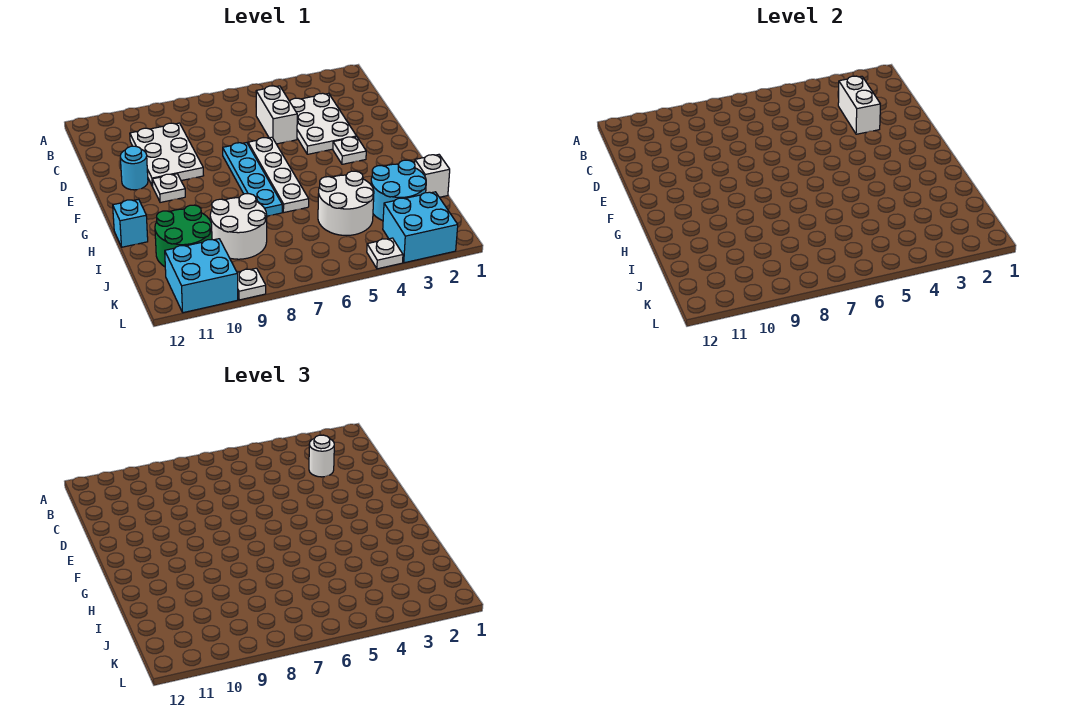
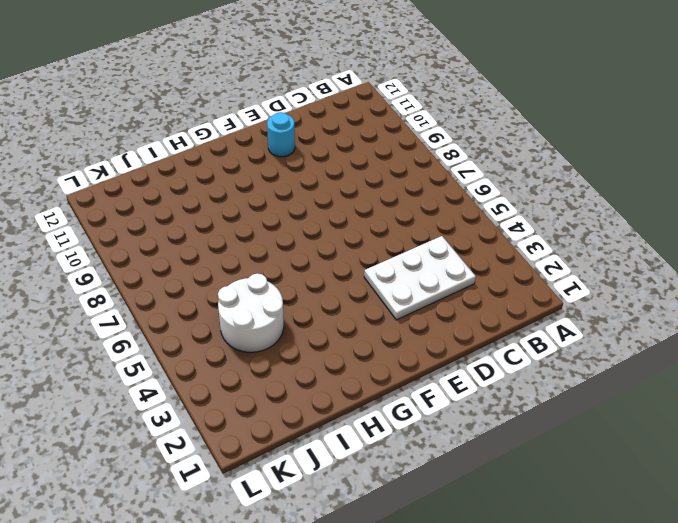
none -> white 1x2 brick [256,86,297,144]
none -> white 2x3 plate [130,123,204,186]
none -> white 1x4 plate [248,137,309,212]

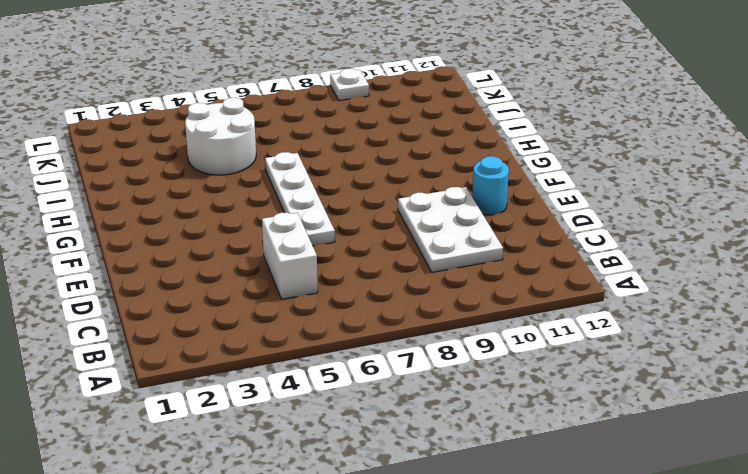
none -> white 2x3 plate [290,93,357,154]
none -> cyan 1x4 plate [223,143,282,216]
none -> white 1x1 plate [333,137,366,164]

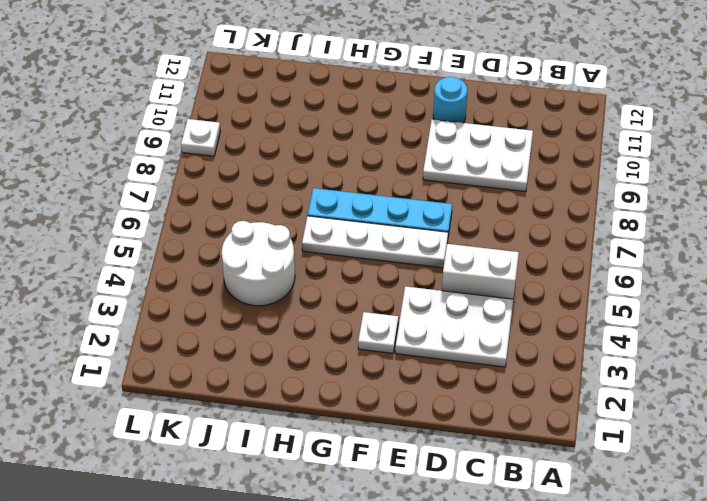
none -> white 1x1 plate [152,174,185,203]
none -> cyan 1x1 brick [113,199,148,247]
none -> white 1x1 brick [415,155,450,197]

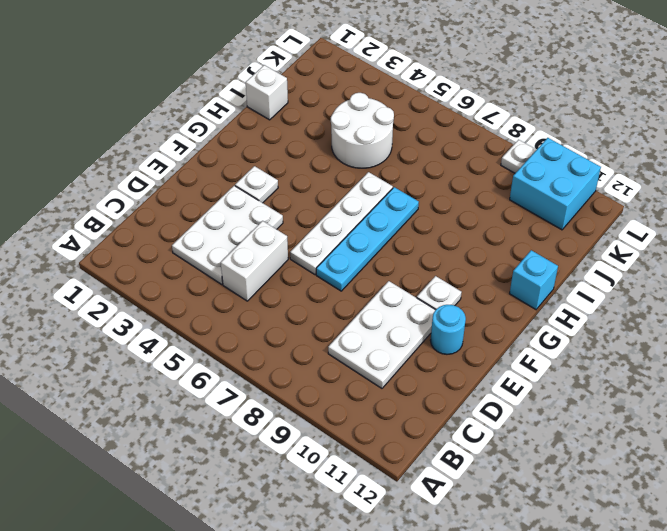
none -> cyan 2x2 round brick [371,160,426,221]
none -> white 2x2 round brick [210,194,267,259]
none -> green 2x2 round brick [155,205,212,267]

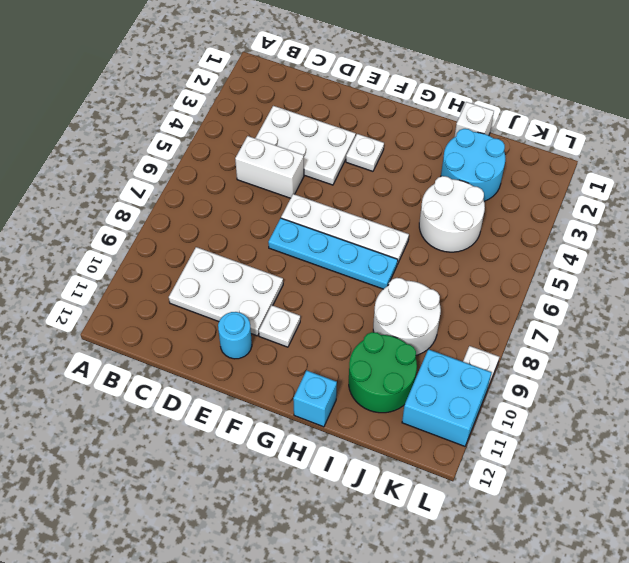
none -> cyan 2x2 brick [383,192,458,263]
none -> white 1x1 plate [367,238,403,269]
none -> white 1x2 brick [838,76,880,134]

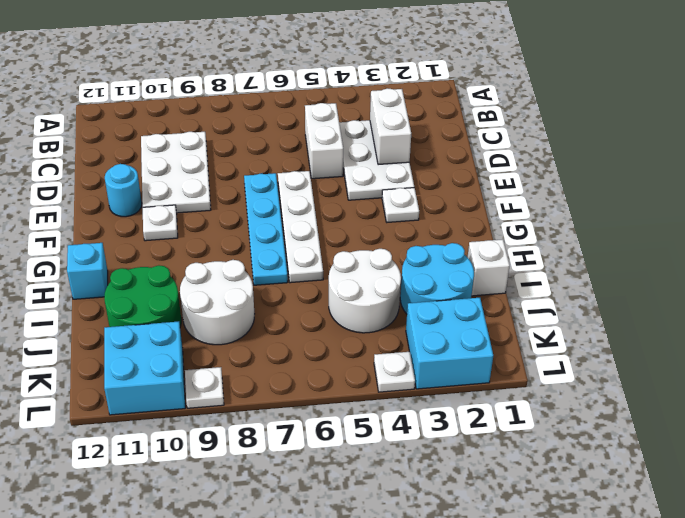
none -> white 1x1 round brick [309,435,334,477]

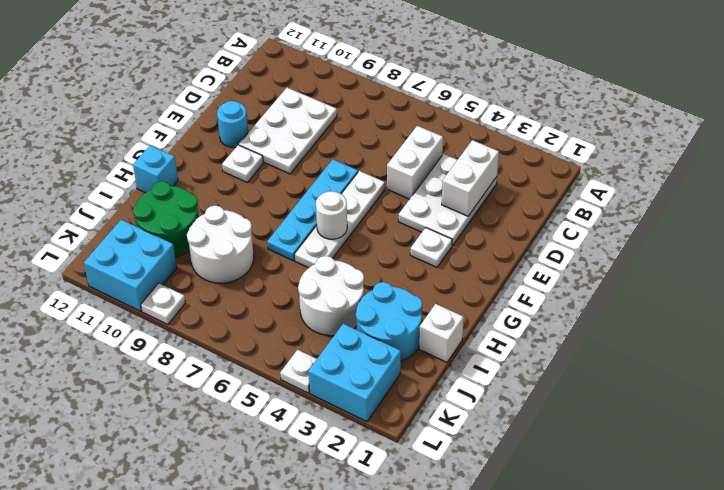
white 1x1 round brick [316,191,347,239] -> white 1x1 round brick moved to [309,435,334,477]

